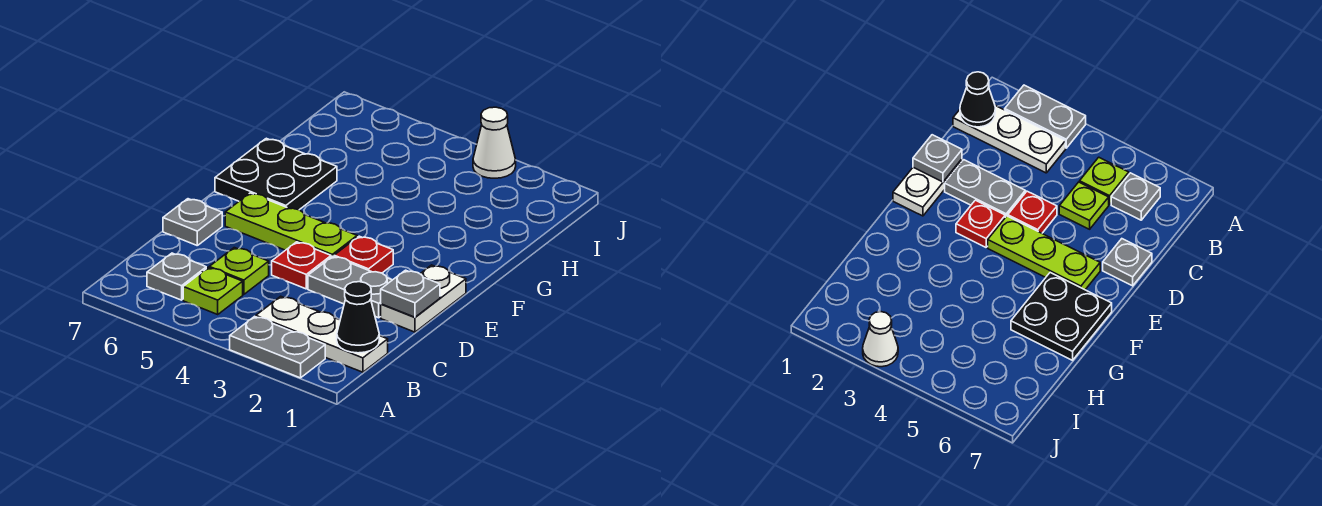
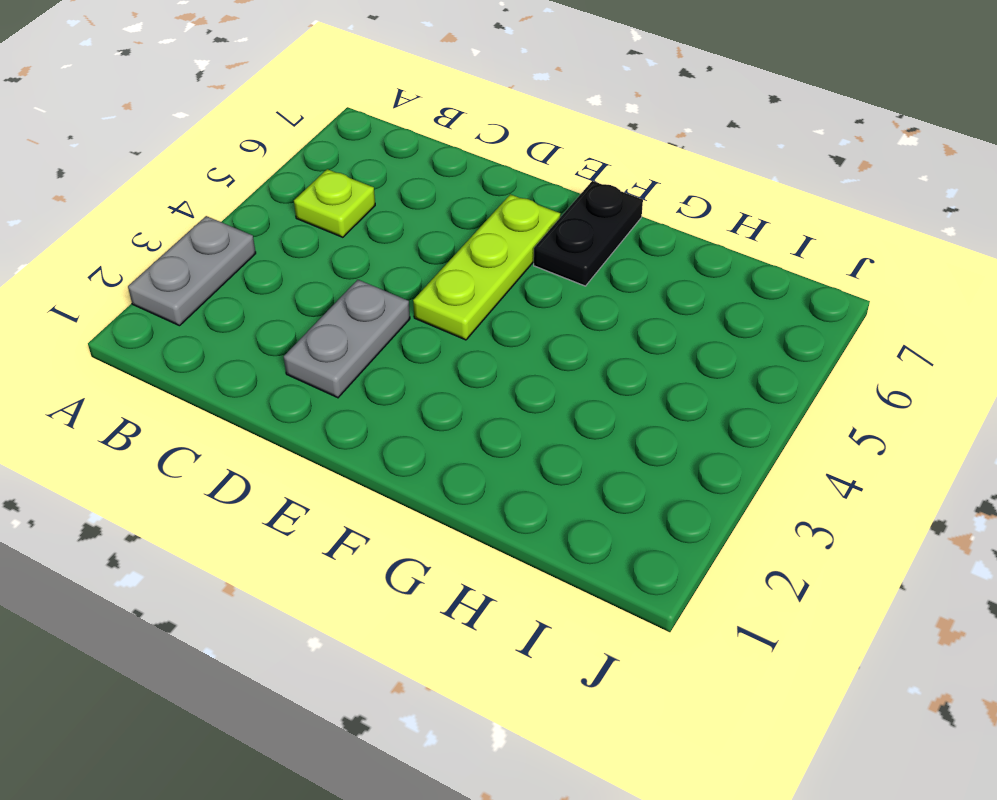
black 1x2 plate [534,181,643,286] -> black 2x2 plate [215,138,337,210]
none -> white 1x3 plate [256,296,388,372]
none -> grey 1x1 plate [147,253,206,300]
none -> lime 1x1 plate [209,248,269,295]

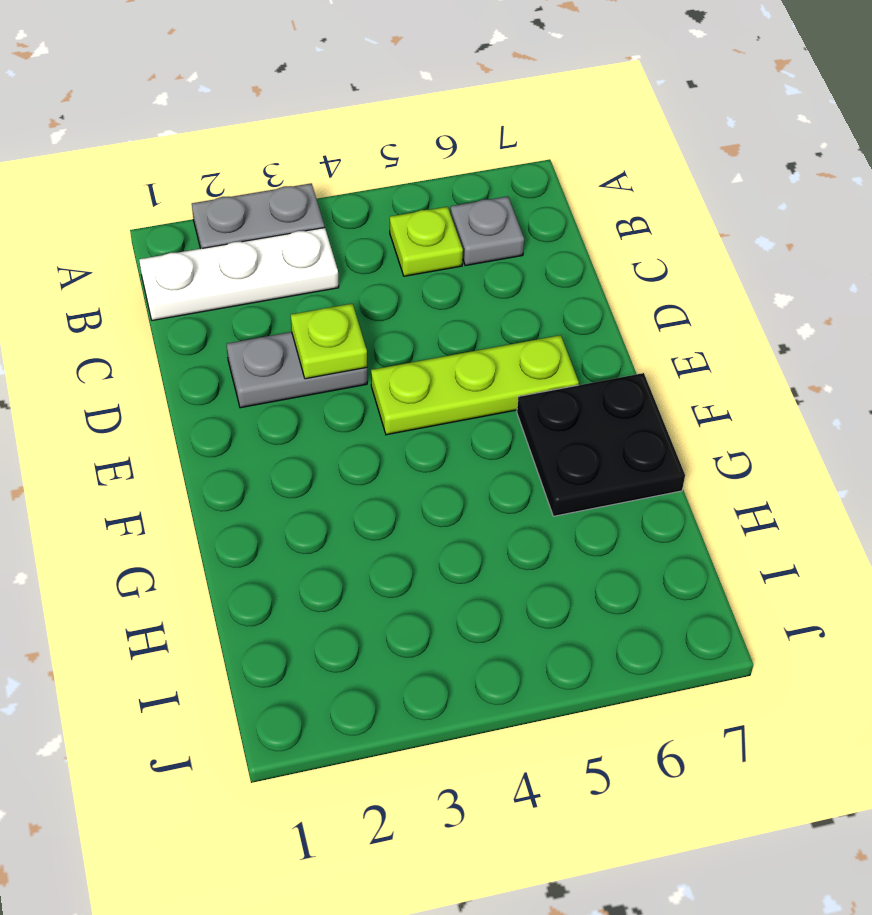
lime 1x1 plate [291,304,367,379] -> lime 1x1 plate moved to [209,248,269,295]
none -> white 1x2 plate [381,265,466,332]
none -> red 1x1 plate [272,242,331,289]
none -> grey 1x1 plate [163,199,222,245]

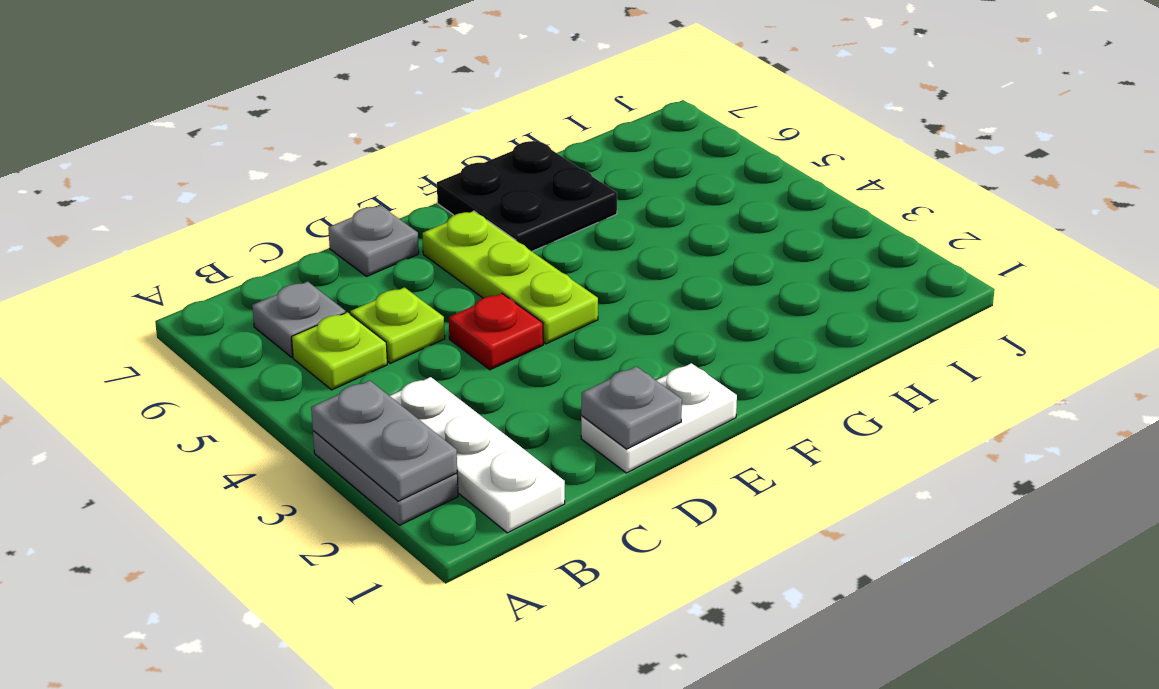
grey 1x2 plate [311,381,457,501] -> grey 1x2 plate moved to [308,256,392,318]
none -> red 1x1 plate [334,236,393,273]
none -> white 1x1 cone [473,107,516,178]
none -> black 1x1 cone [337,282,380,353]

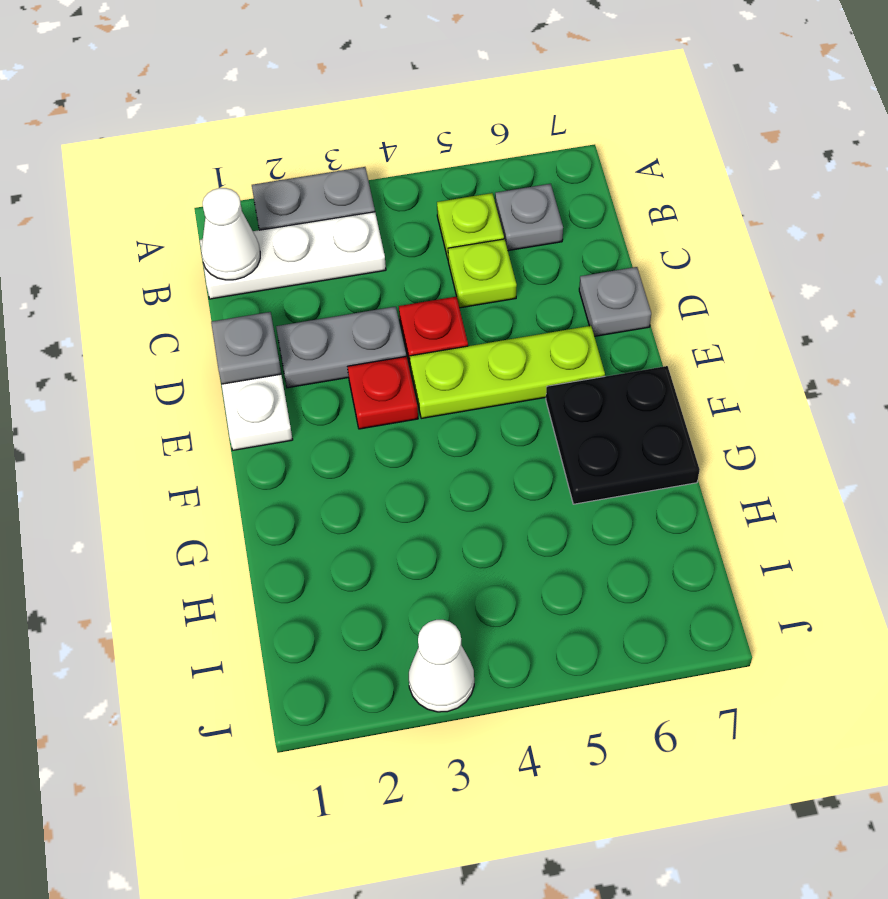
white 1x1 cone [201,188,260,280] -> black 1x1 cone [337,282,380,353]

